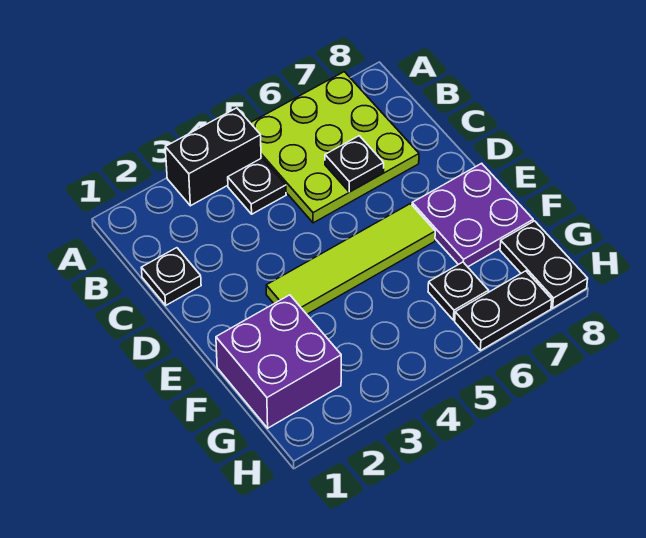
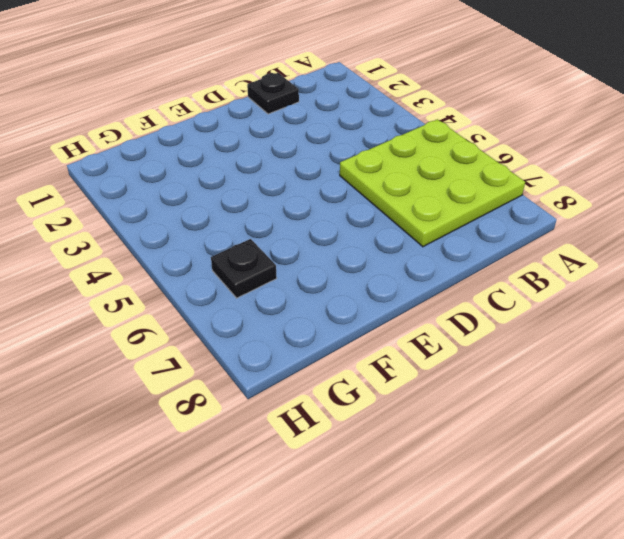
none -> black 1x2 brick [165,108,261,206]
none -> black 1x1 plate [228,158,286,214]

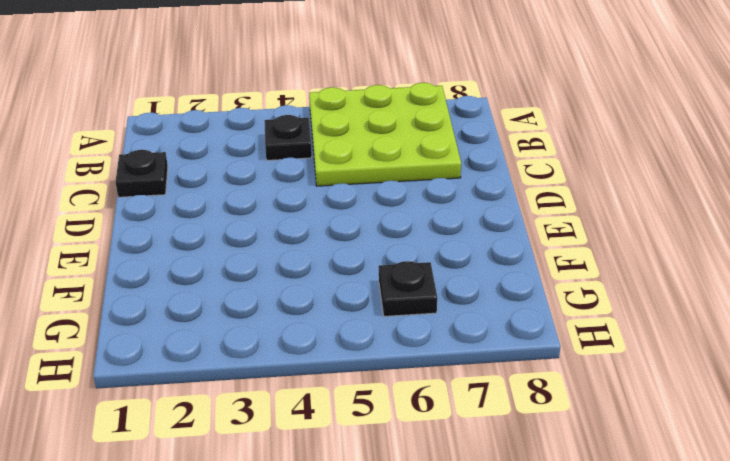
none -> black 1x2 brick [165,108,261,206]
none -> lime 1x4 tile [266,204,435,314]

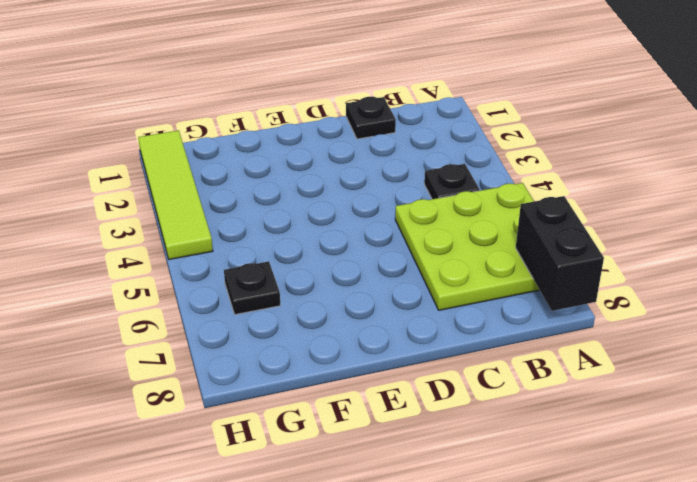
black 1x2 brick [516,196,604,311] -> black 1x2 brick moved to [165,108,261,206]
lime 1x4 tile [138,130,213,259] -> lime 1x4 tile moved to [266,204,435,314]
none -> purple 2x2 plate [412,163,533,267]
none -> purple 2x2 brick [216,295,341,428]

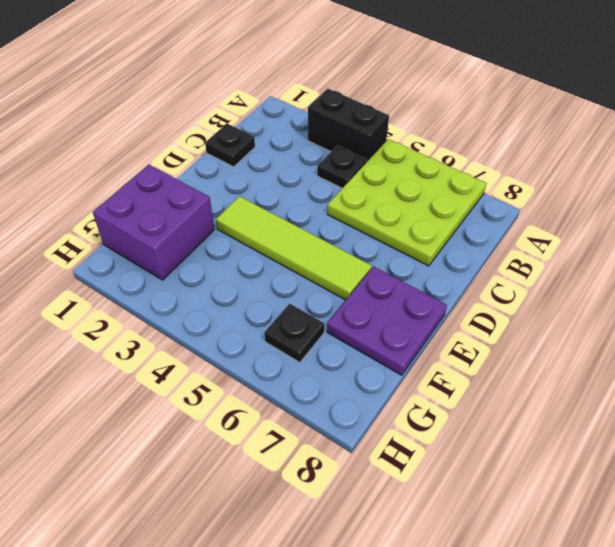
none -> black 1x2 plate [500,221,588,308]
none -> black 1x2 plate [455,271,552,350]

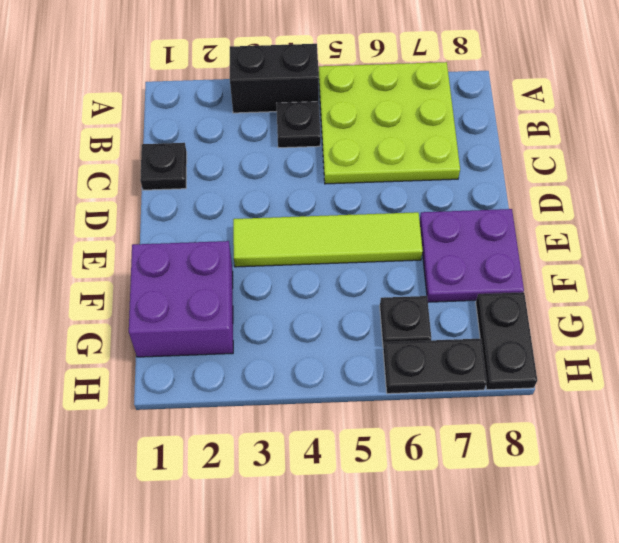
none -> black 1x1 plate [325,136,384,192]

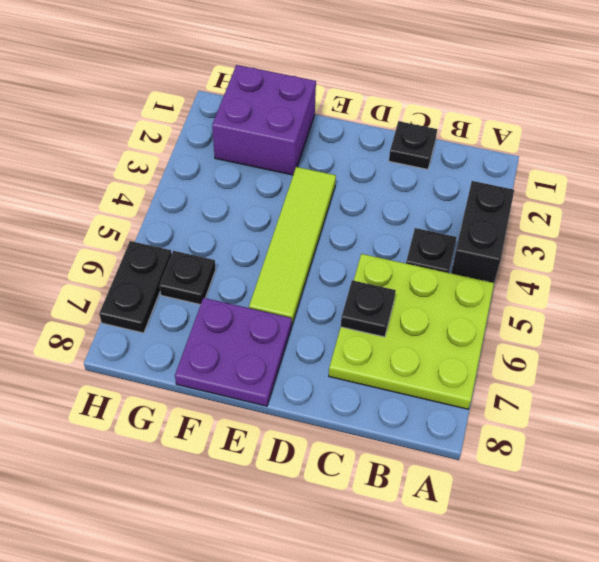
none -> black 1x2 plate [500,221,588,308]

